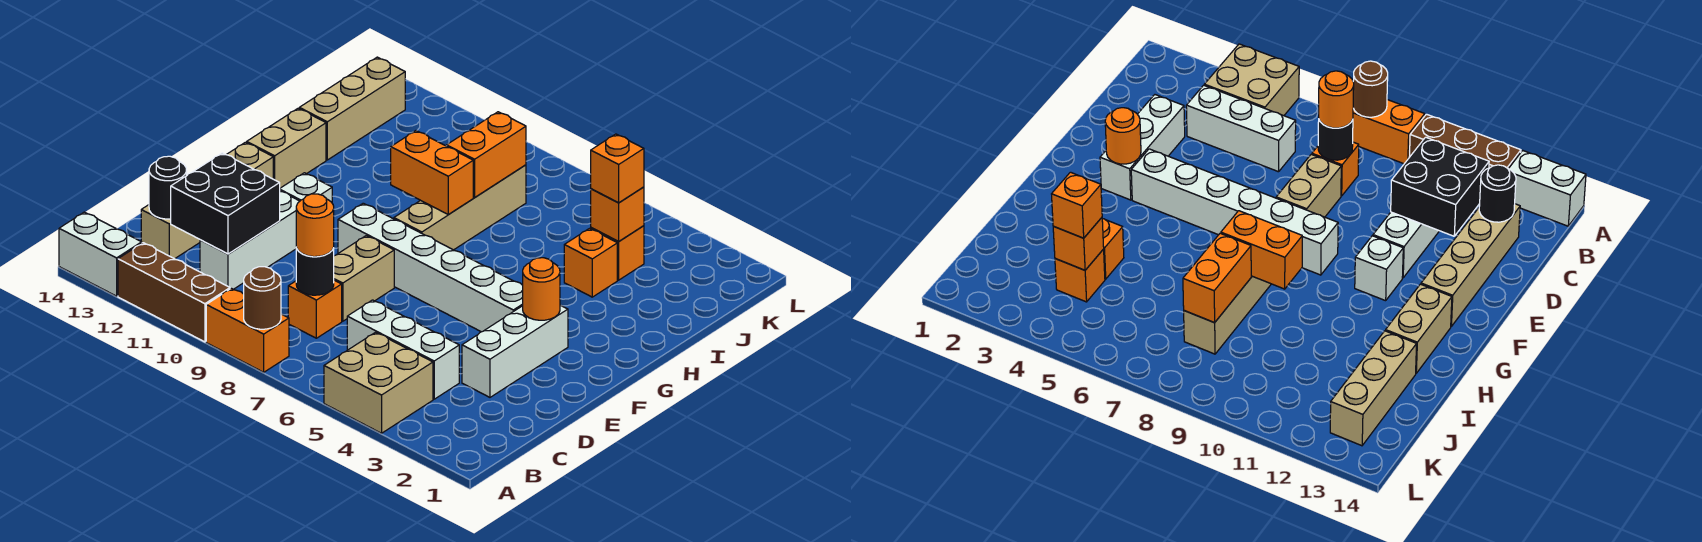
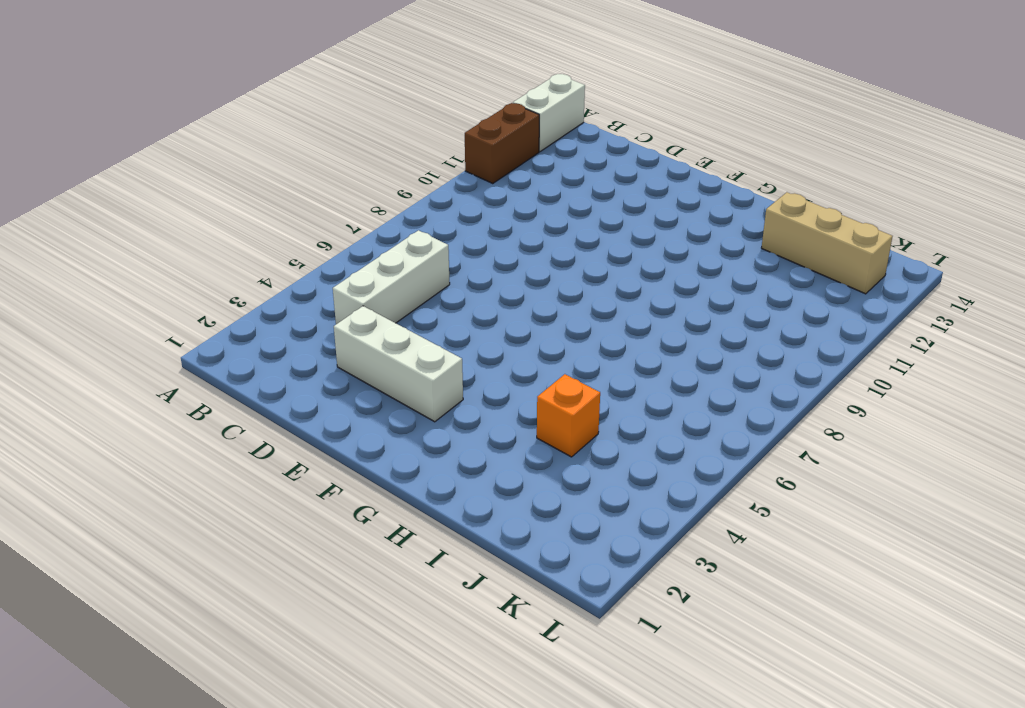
brown 1x2 brick [465,103,539,184] -> brown 1x3 brick [118,243,230,342]
none -> tan 2x2 brick [324,332,433,433]
none -> orange 1x2 brick [206,288,289,372]
none -> orange 1x1 brick [288,280,342,338]

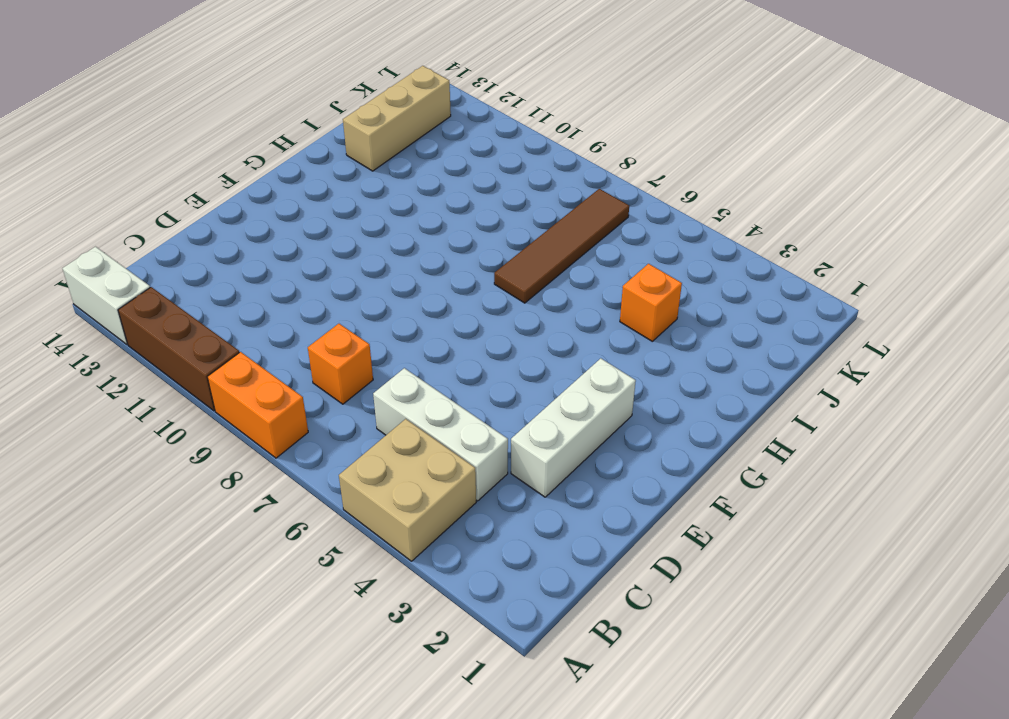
brown 1x4 tile [494,189,629,303] -> none
none -> white 1x3 brick [200,191,300,289]
none -> tan 1x4 brick [141,142,273,259]
none -> tan 1x2 brick [334,236,394,321]

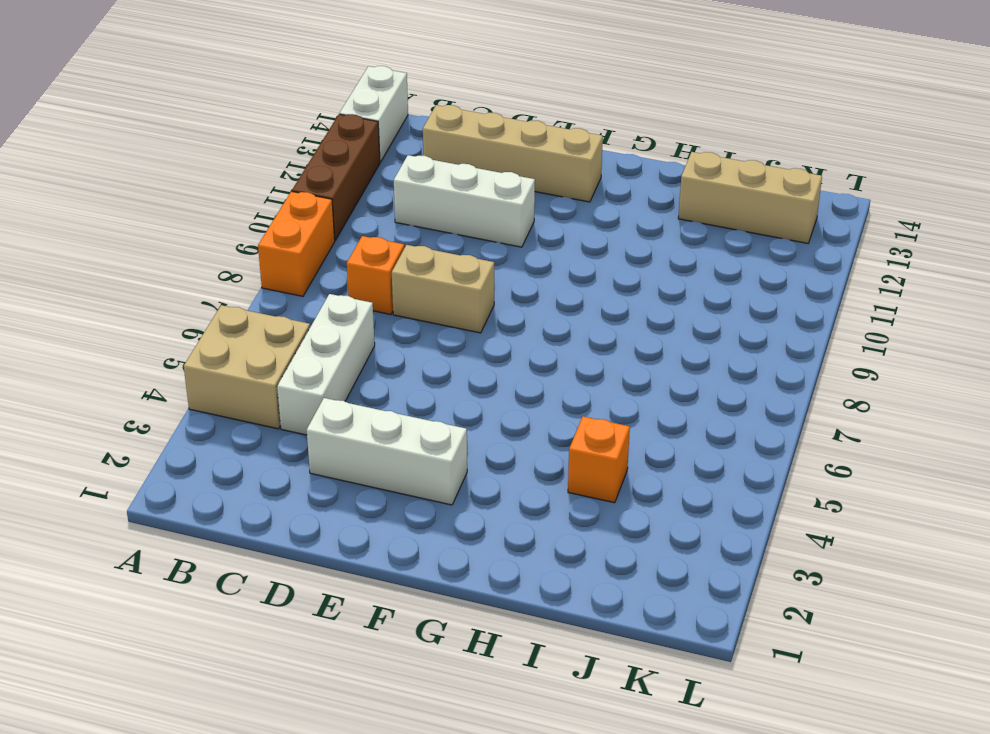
none -> white 1x6 brick [338,203,523,332]
none -> white 1x1 brick [280,173,332,202]
none -> tan 1x4 brick [394,165,526,250]

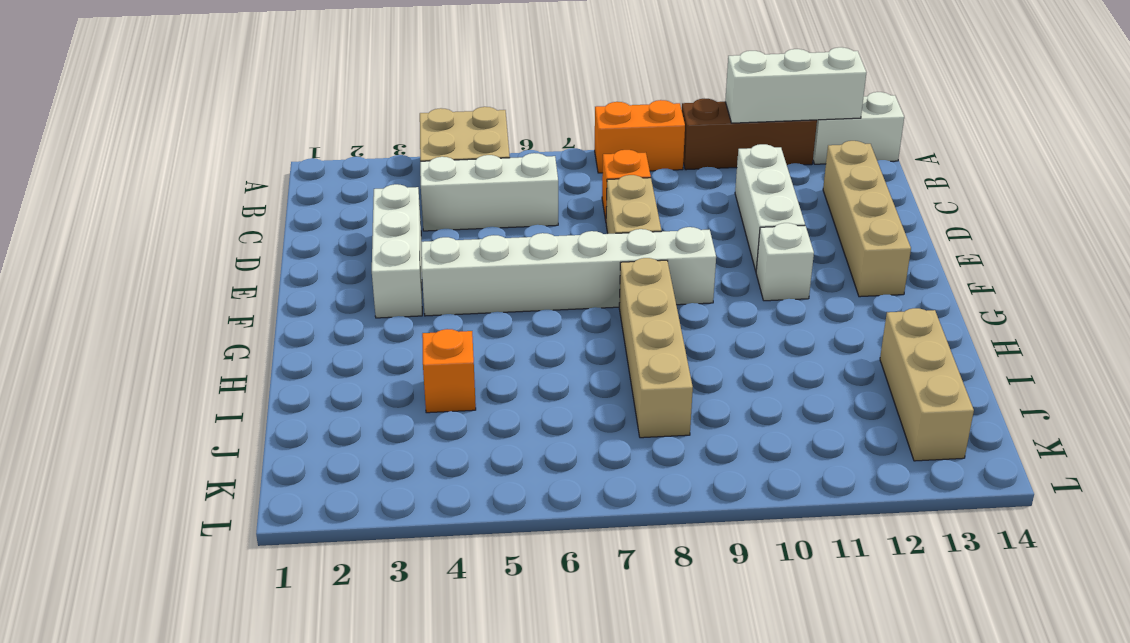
white 1x3 brick [725,47,866,123] -> none
none -> tan 1x2 brick [247,108,326,188]
none -> orange 1x1 brick [591,226,644,280]
none -> brown 1x1 round brick [244,267,281,329]

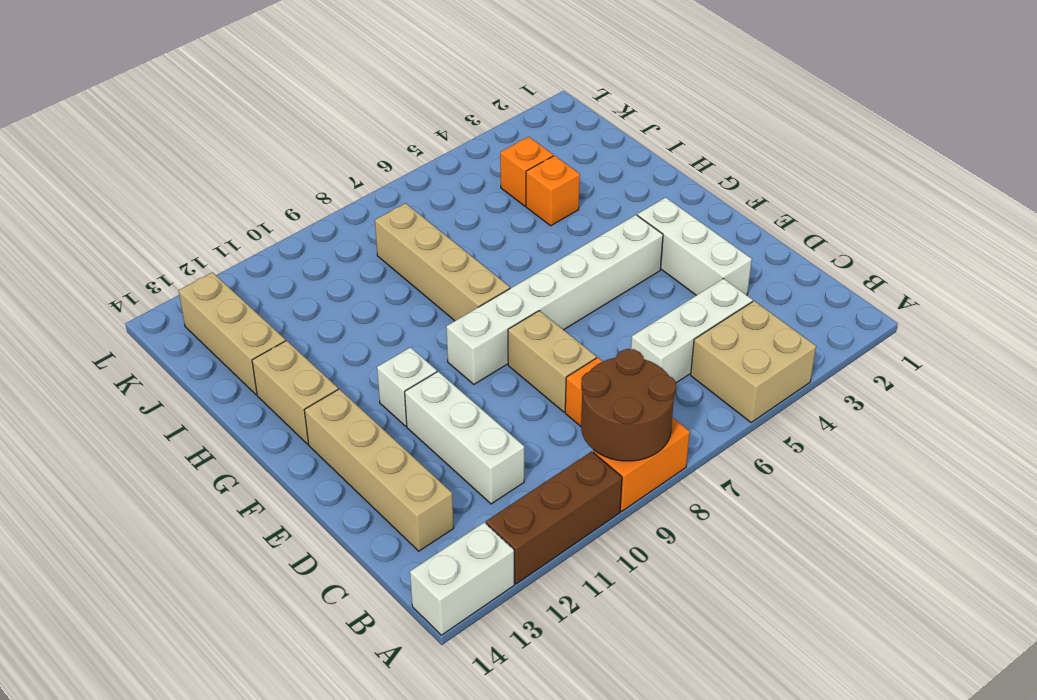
brown 2x2 round brick [581,349,676,461] -> brown 1x1 round brick [244,267,281,329]
none -> black 1x1 round brick [296,247,334,295]
none -> black 2x2 brick [171,153,280,254]
none -> black 1x1 round brick [149,156,187,219]

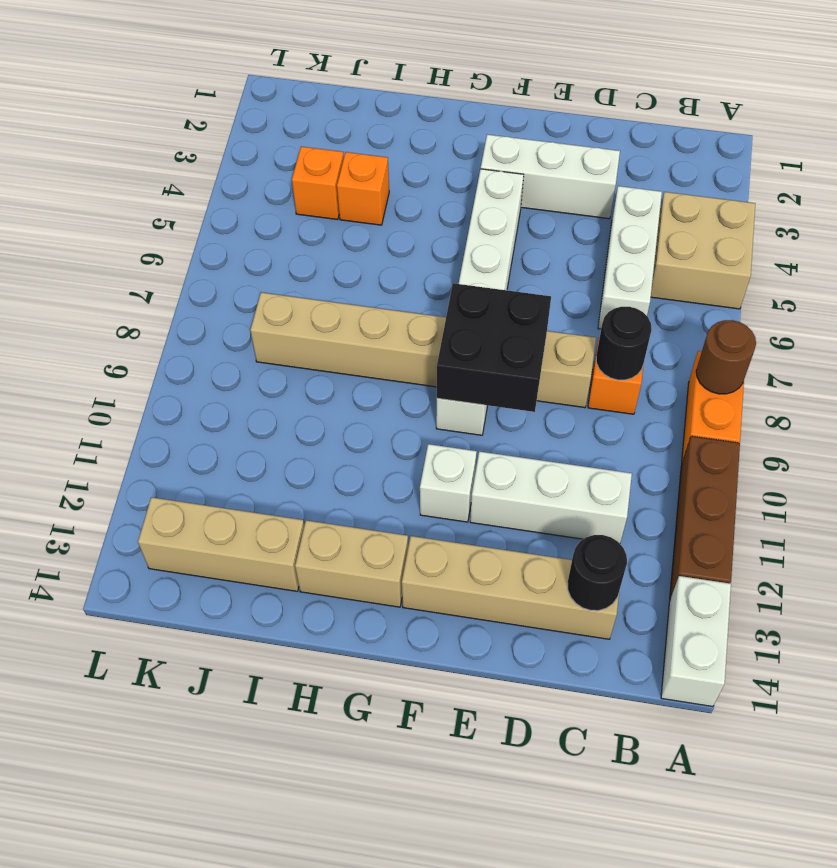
black 2x2 brick [437,283,551,412] -> black 2x2 brick moved to [171,153,280,254]
none -> orange 1x1 round brick [523,258,560,320]
none -> orange 1x2 brick [391,131,473,215]
none -> orange 1x2 brick [447,112,526,197]

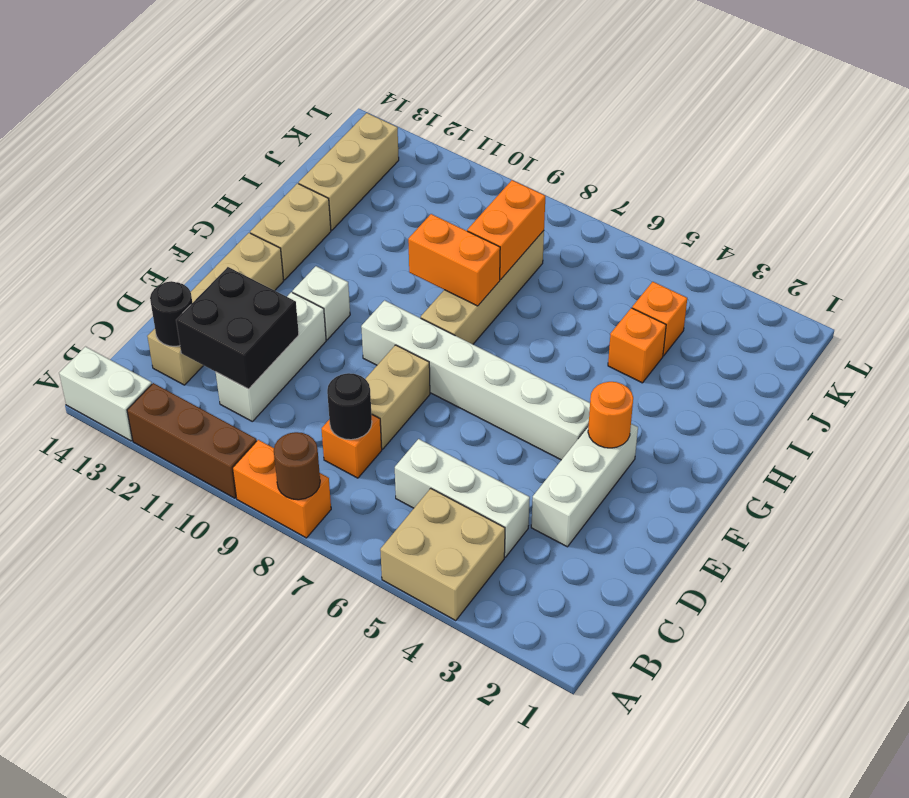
none -> orange 1x1 brick [591,187,644,241]
none -> orange 1x1 round brick [296,194,334,257]
none -> orange 1x1 brick [591,134,644,203]

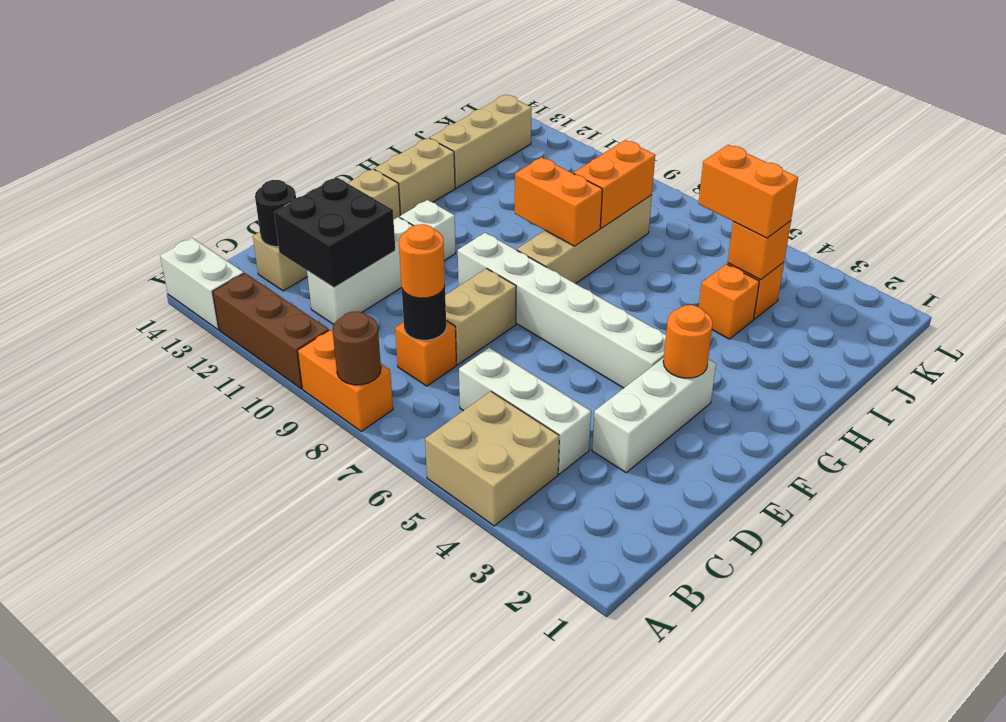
orange 1x2 brick [698,145,798,238] -> orange 1x1 brick [591,134,644,203]

